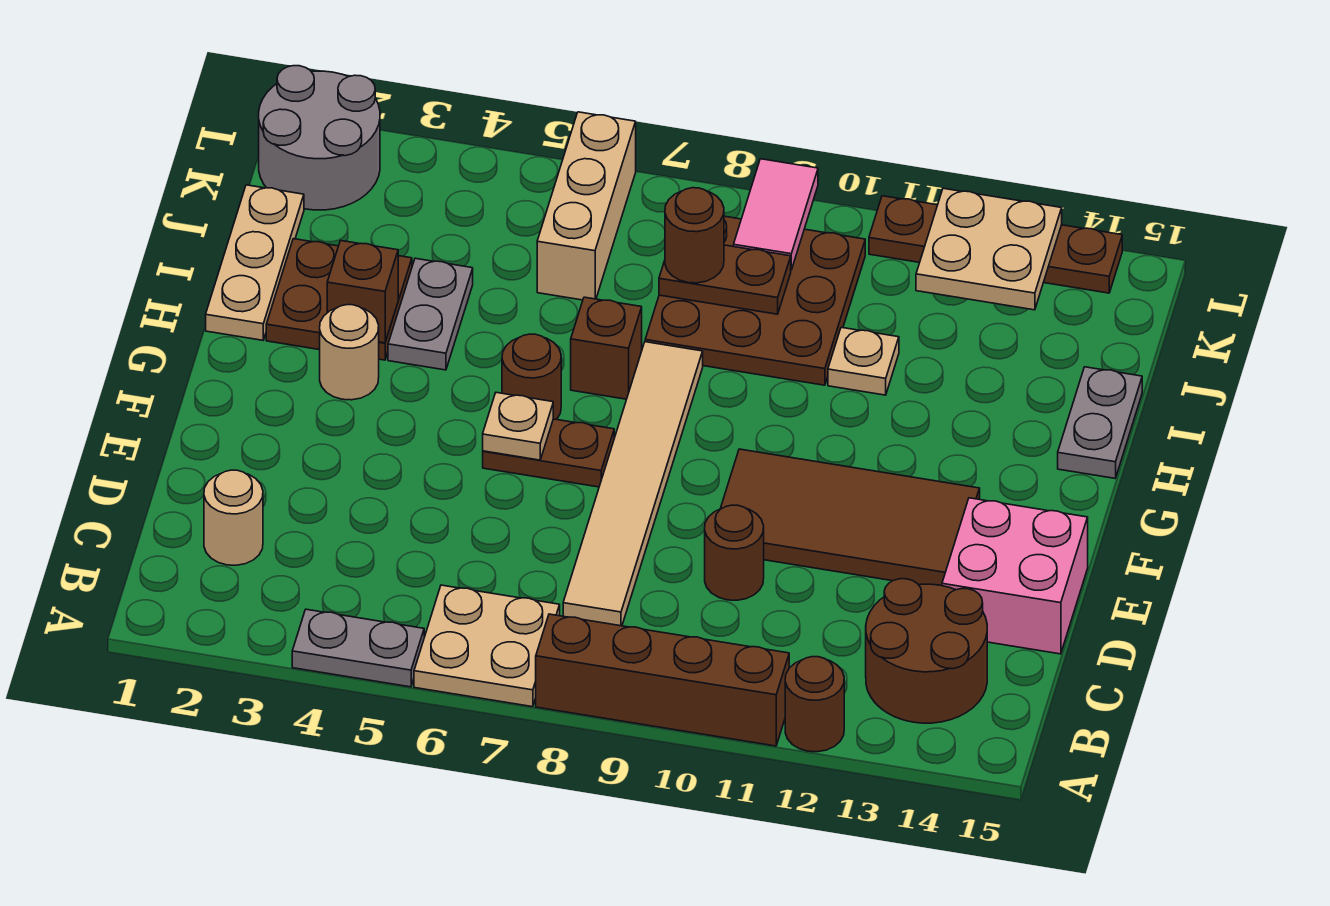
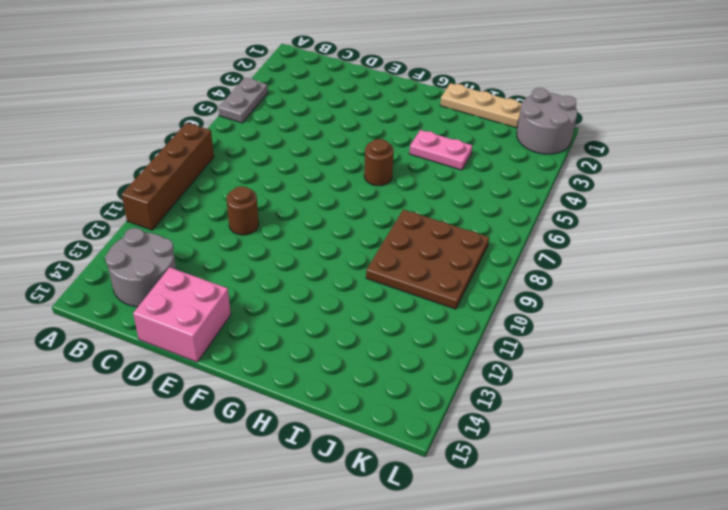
grey 2x2 round brick [105,228,176,307] -> brown 2x2 round brick [866,579,987,723]
pink 1x2 plate [409,130,472,170] -> grey 1x2 plate [388,258,473,370]
none -> tan 2x2 plate [414,585,560,707]
none -> brown 1x1 round brick [785,657,844,752]
none -> tan 1x1 round brick [204,470,263,565]

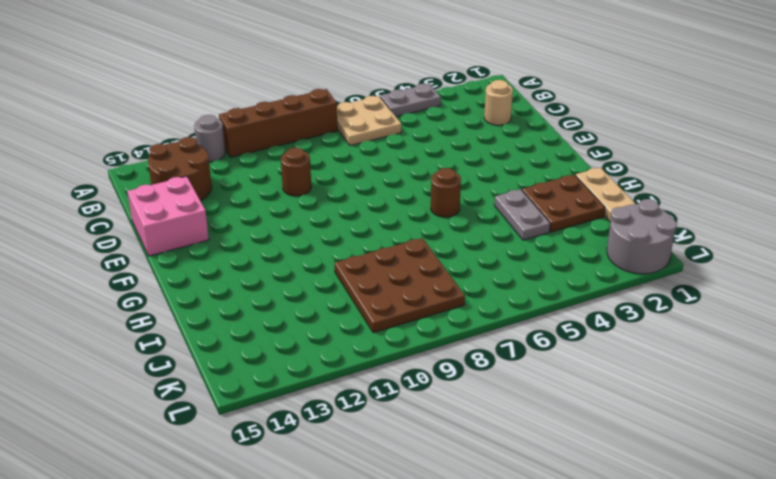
grey 1x1 round brick [194,115,225,162] -> brown 1x1 round brick [785,657,844,752]
none -> tan 1x6 tile [563,342,703,626]
none -> brown 2x4 tile [720,449,980,586]
none -> brown 1x2 plate [483,419,614,487]

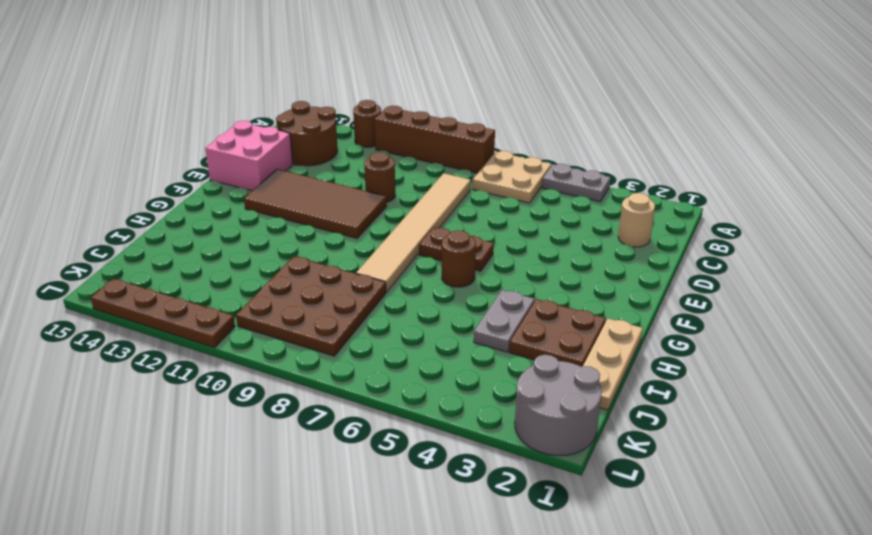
none -> tan 1x1 round brick [320,305,379,400]
none -> brown 1x1 brick [571,297,642,399]
none -> grey 1x2 plate [1058,367,1142,478]

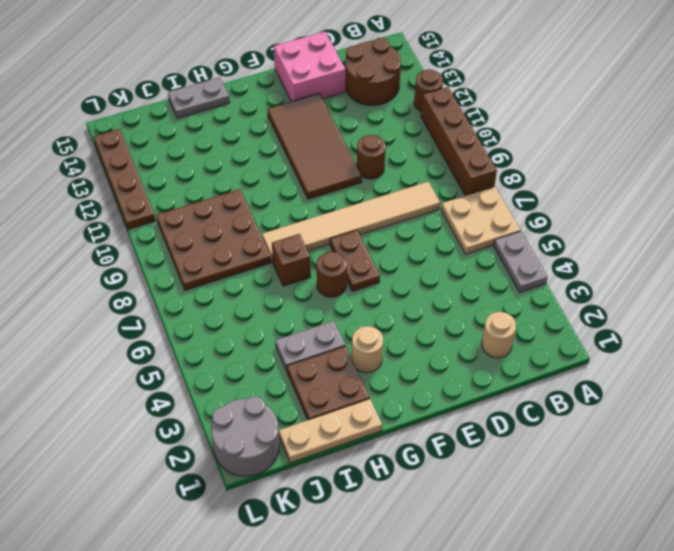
none -> tan 1x1 plate [828,327,899,395]
none -> tan 1x3 brick [537,112,636,300]
none -> tan 1x1 plate [483,393,553,460]

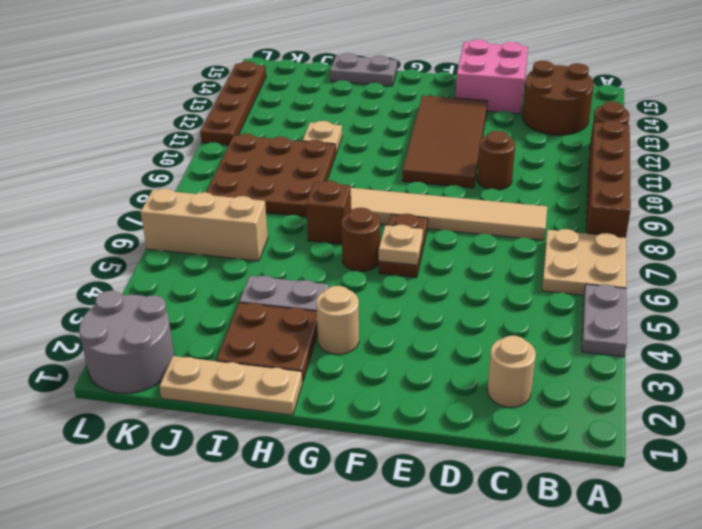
none -> brown 1x1 brick [327,241,398,343]
none -> brown 1x2 plate [659,245,791,314]
none -> pink 1x2 tile [734,159,818,270]

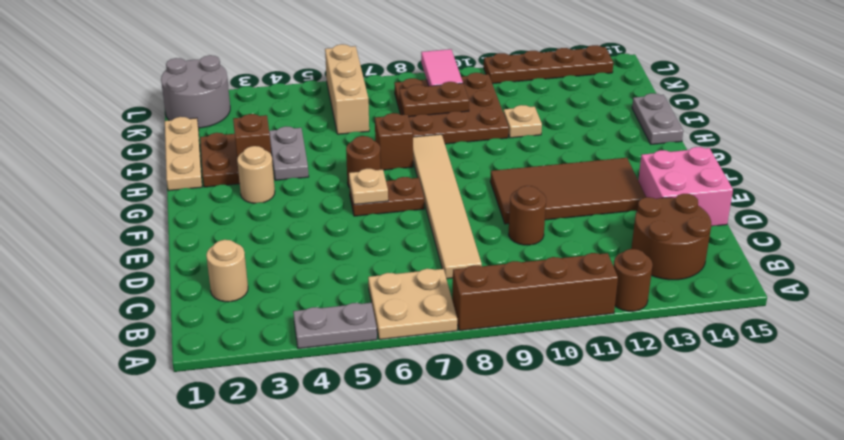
none -> tan 2x2 plate [916,188,1062,310]
none -> brown 1x1 round brick [665,188,724,283]

